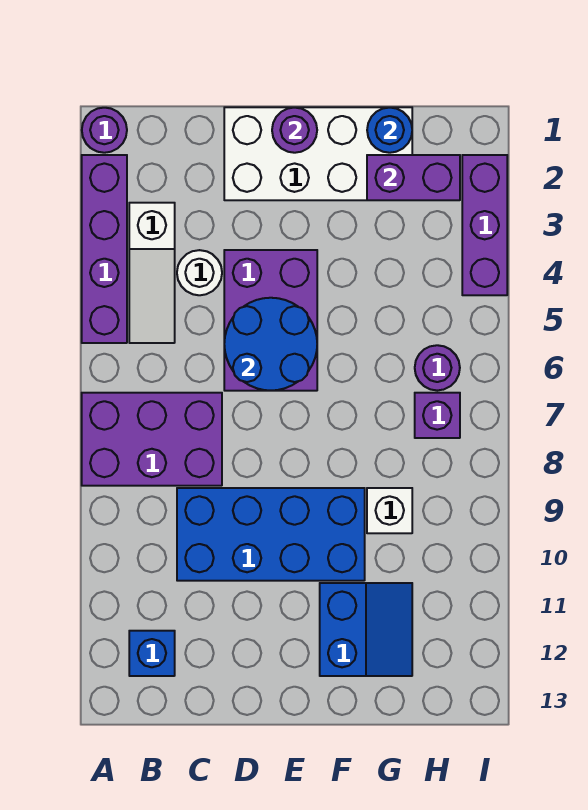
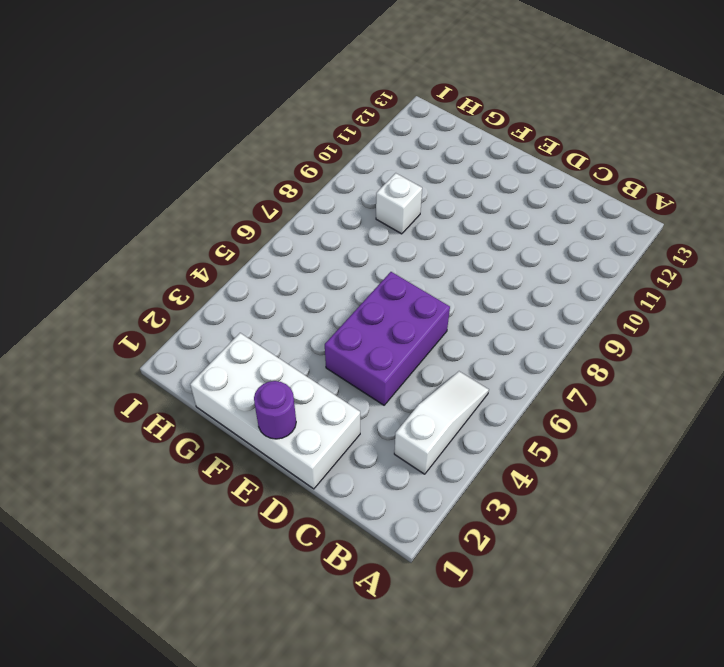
none -> purple 1x1 round brick [82,108,127,153]
none -> purple 1x4 brick [82,155,127,343]
none -> purple 2x3 brick [82,393,222,486]

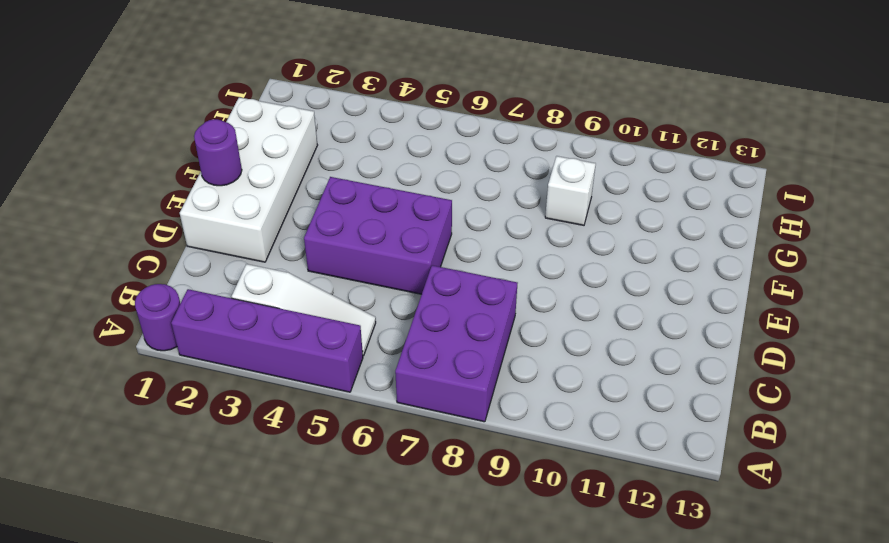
none -> blue 1x1 brick [129,631,175,676]
none -> white 1x1 round brick [177,250,222,295]
none -> blue 2x4 brick [177,488,365,581]

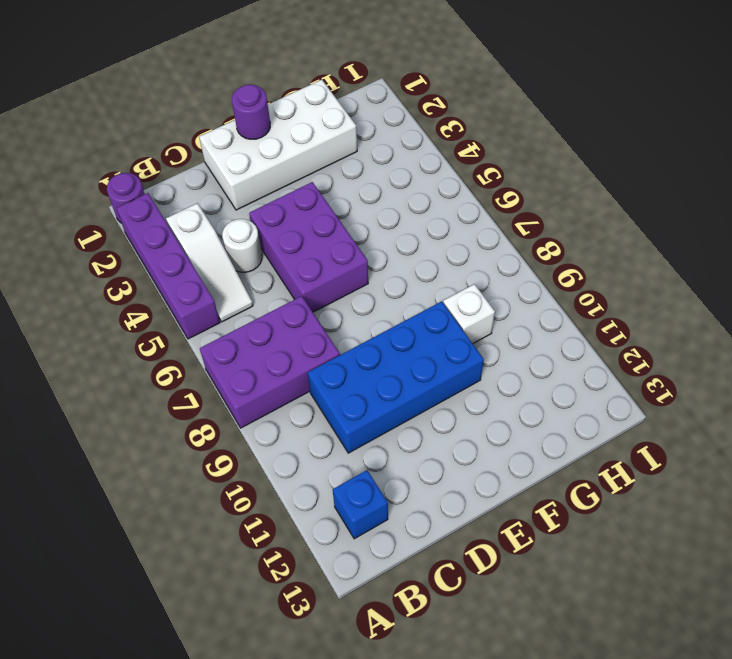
none -> blue 2x2 slope [320,583,412,676]
none -> purple 1x1 round brick [415,345,460,391]
none -> purple 1x1 brick [415,393,460,438]

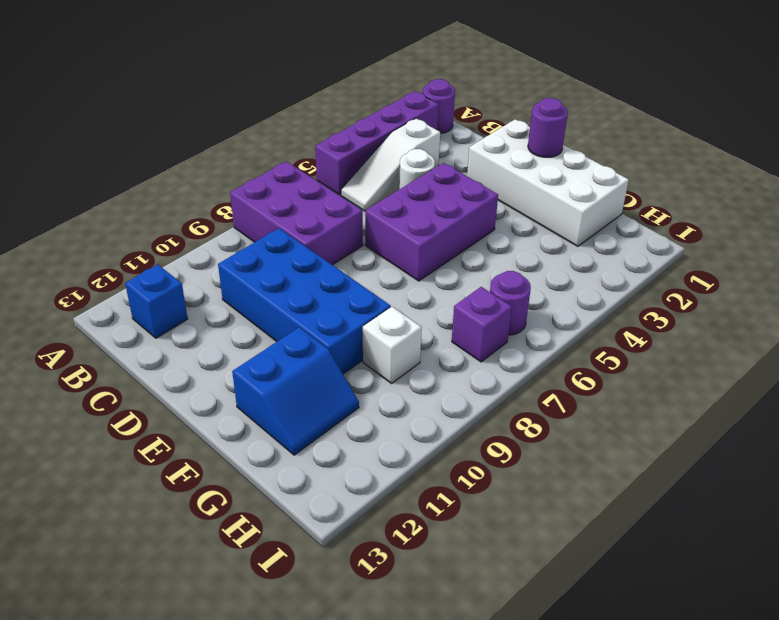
none -> purple 1x3 brick [462,155,507,295]
none -> blue 2x2 round brick [224,298,317,391]
none -> blue 1x1 round brick [367,108,412,153]

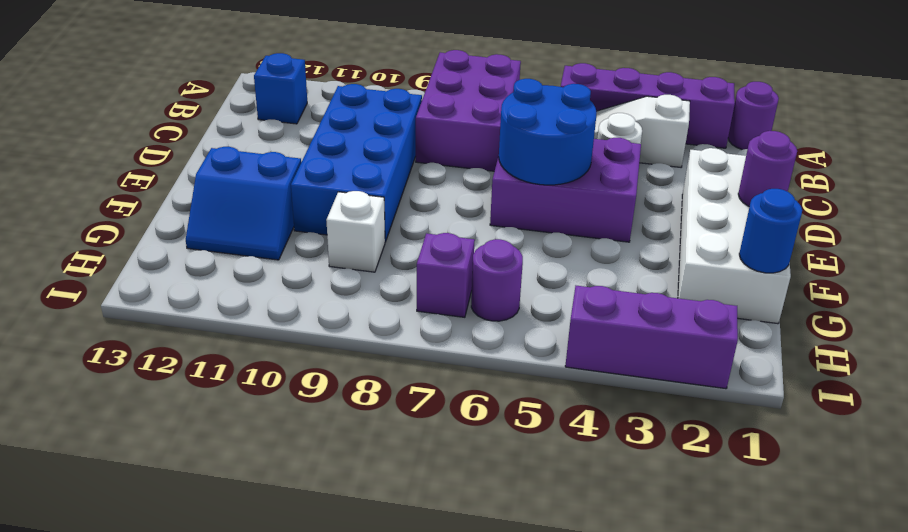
none -> purple 1x2 brick [367,155,460,200]

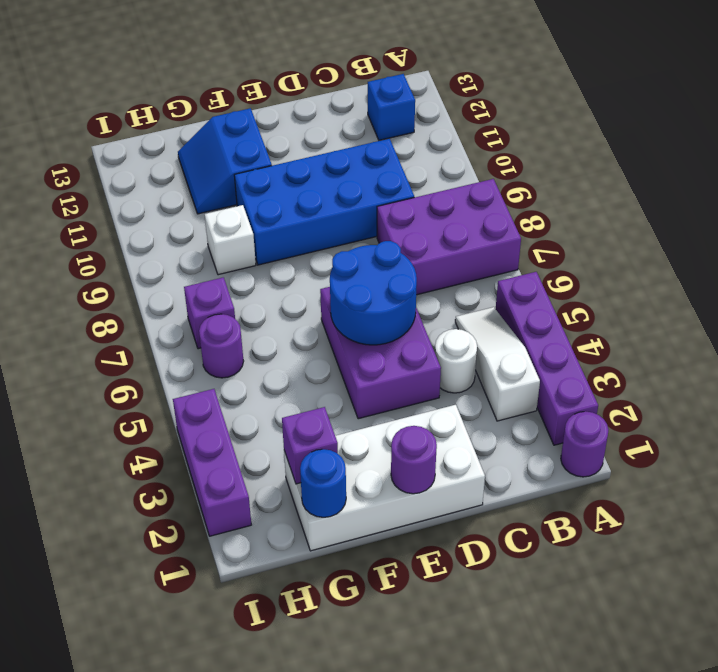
purple 1x1 brick [282,407,338,484] -> purple 1x2 brick [367,155,460,200]

